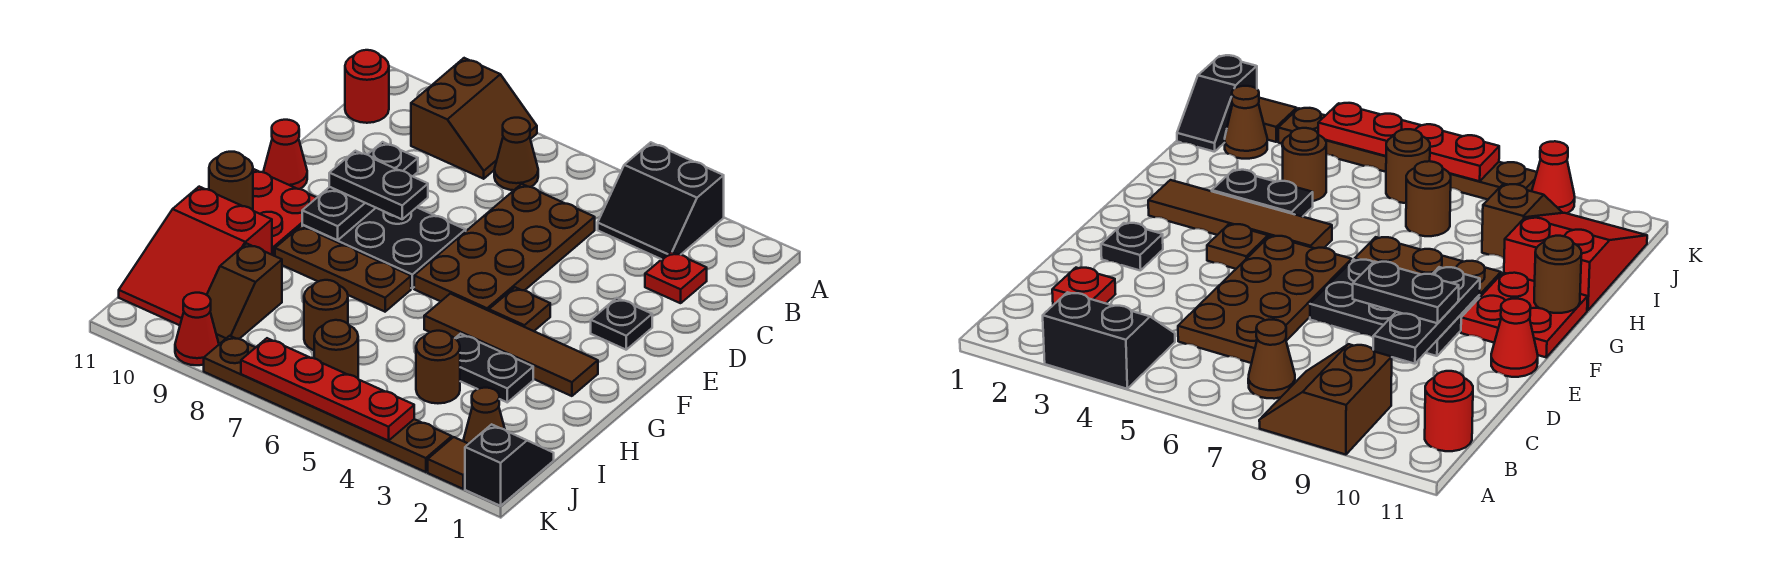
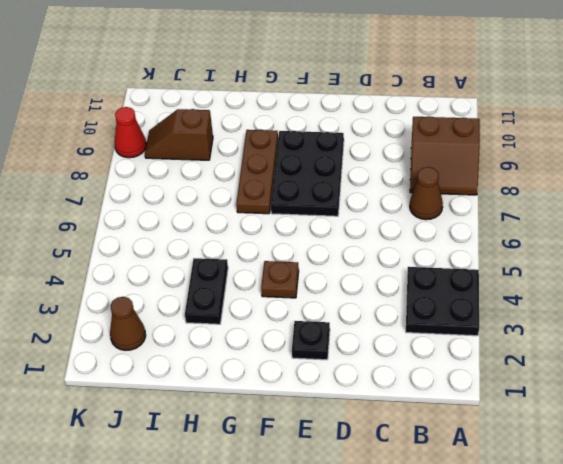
black 2x2 plate [406,267,479,336] -> black 2x2 slope [598,142,724,259]
none -> red 1x1 round brick [345,50,389,123]
none -> red 1x1 plate [645,252,707,303]
none -> brown 2x4 plate [414,184,595,311]

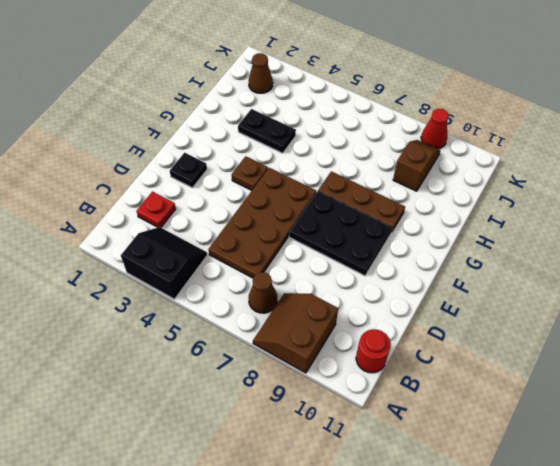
none -> red 1x1 cone [263,120,307,189]
none -> red 2x2 plate [253,169,317,256]
none -> brown 1x4 tile [424,294,598,396]

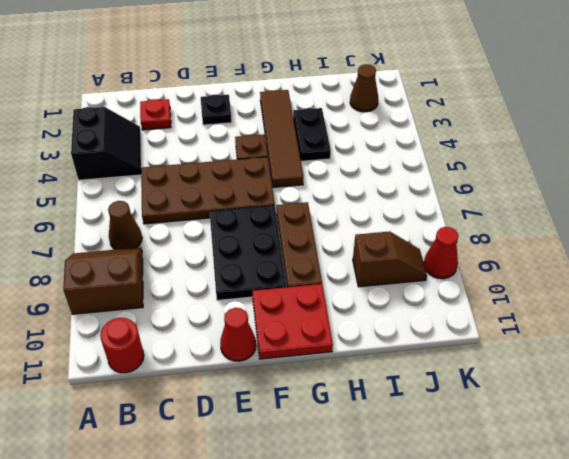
none -> red 2x3 slope [119,187,272,325]
none -> brown 1x1 round brick [416,331,460,403]
none -> brown 1x1 round brick [304,280,348,350]

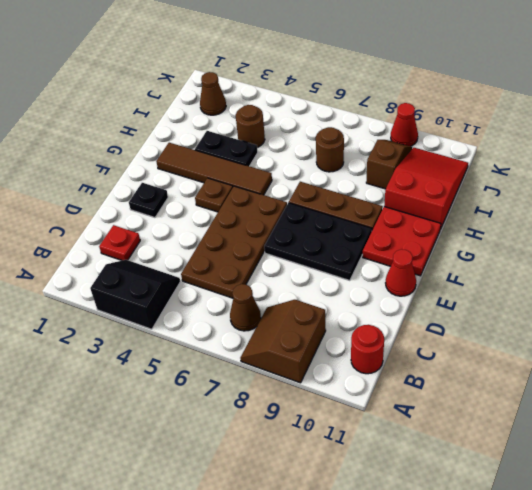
none -> black 1x2 slope [465,424,554,506]
none -> brown 1x1 round brick [314,320,358,378]
none -> brown 1x1 tile [428,437,468,489]

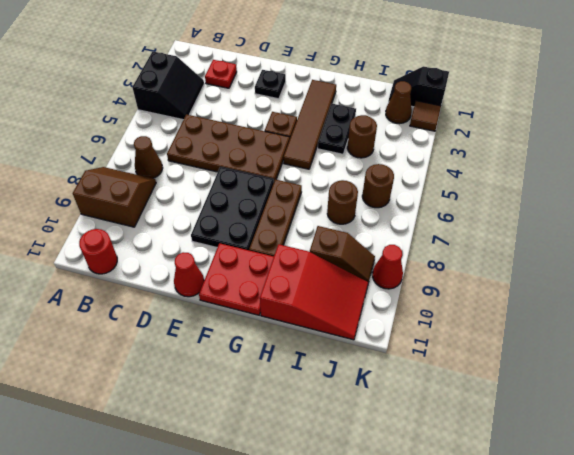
none -> brown 1x6 plate [204,336,452,472]
none -> black 1x3 plate [302,142,418,240]
none -> brown 1x1 round brick [209,152,253,210]

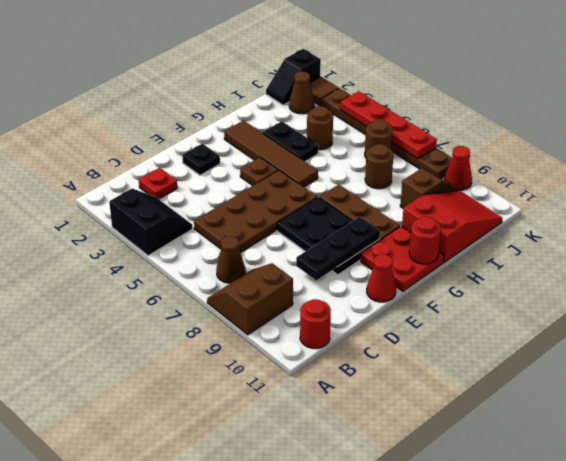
red 1x1 round brick [409,217,441,264] -> brown 1x1 round brick [209,152,253,210]
none -> black 1x2 plate [329,151,428,219]

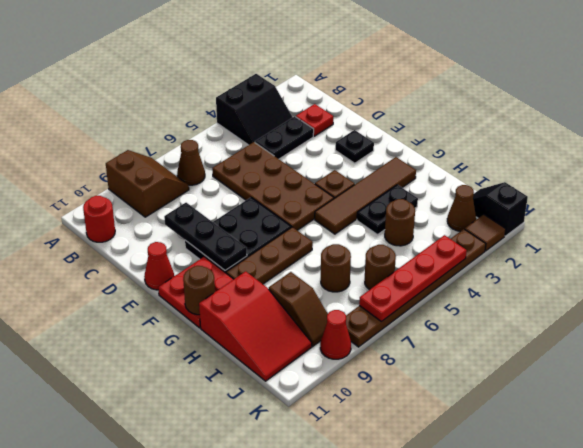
black 1x2 plate [255,116,314,159] -> black 1x2 plate moved to [329,151,428,219]

